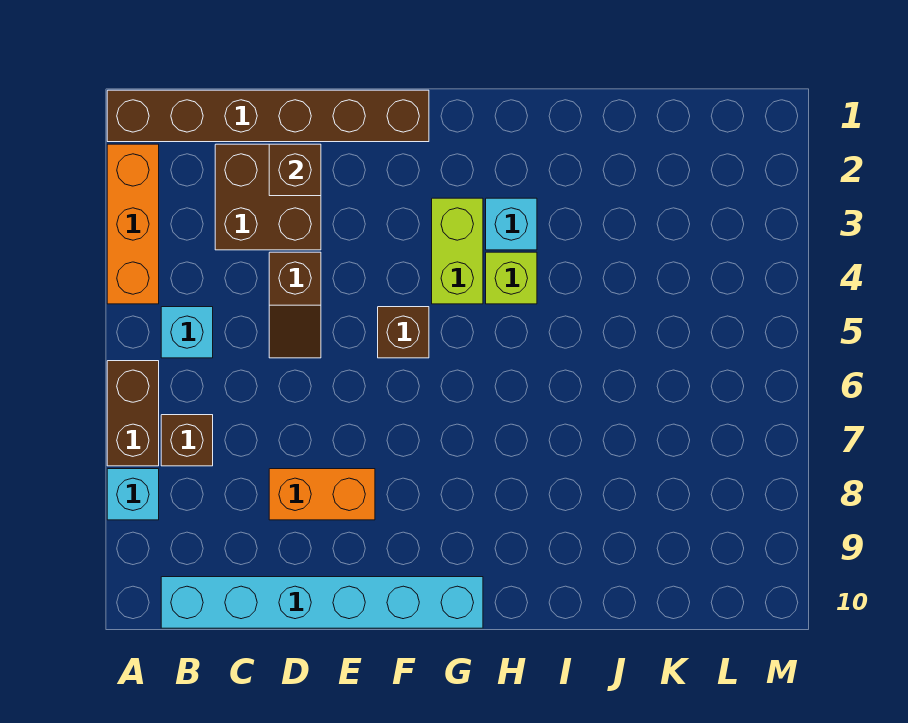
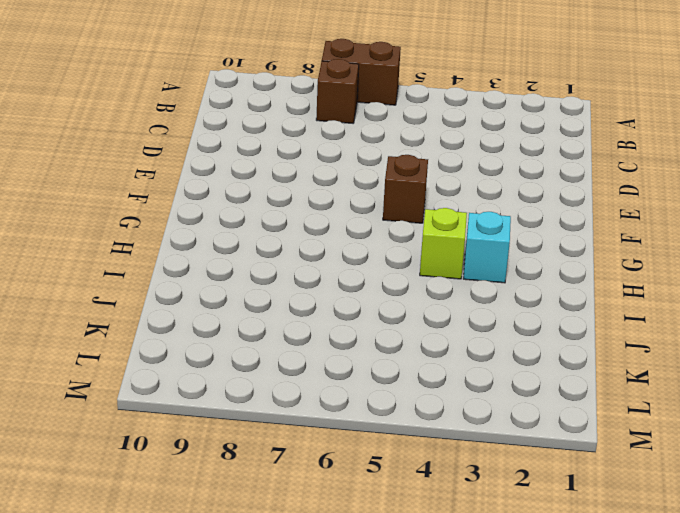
none -> brown 1x6 brick [107,90,429,142]
none -> orange 1x3 brick [107,144,159,304]
none -> cyan 1x1 brick [107,469,159,520]

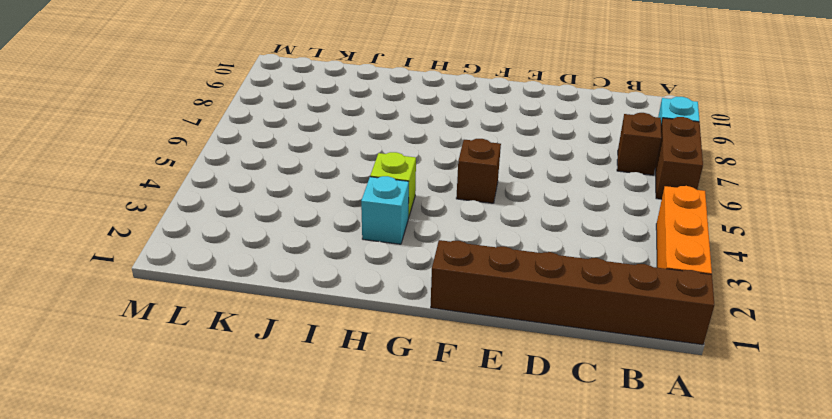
none -> cyan 1x1 brick [161,307,213,358]
none -> cyan 1x6 brick [161,577,483,628]
none -> brown 2x2 brick [215,144,321,250]

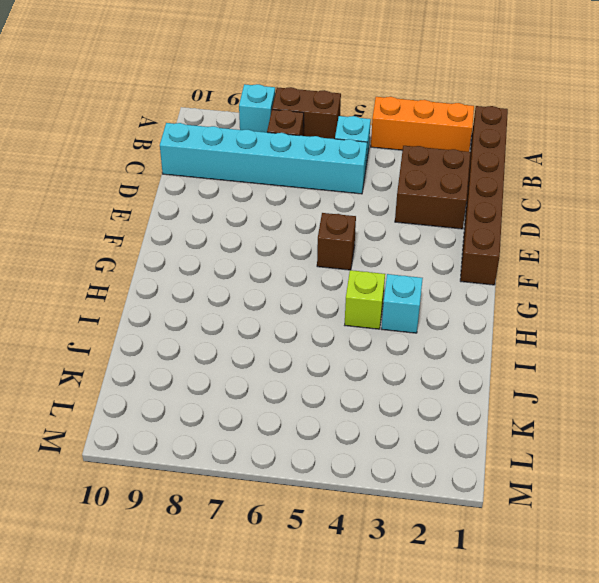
cyan 1x6 brick [160,123,367,194] -> cyan 1x6 brick turned to [161,577,483,628]
none -> brown 1x2 slope [269,252,321,358]
none -> orange 1x2 brick [269,469,375,520]
none -> lime 1x2 brick [432,198,483,304]

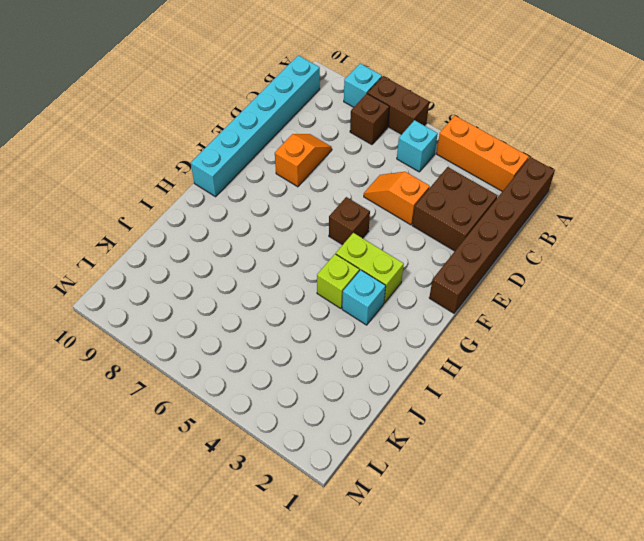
orange 1x2 slope [364,172,430,225] -> brown 1x2 slope [269,252,321,358]
orange 1x2 slope [275,134,332,187] -> orange 1x2 brick [269,469,375,520]
none -> brown 1x1 brick [269,144,321,196]

